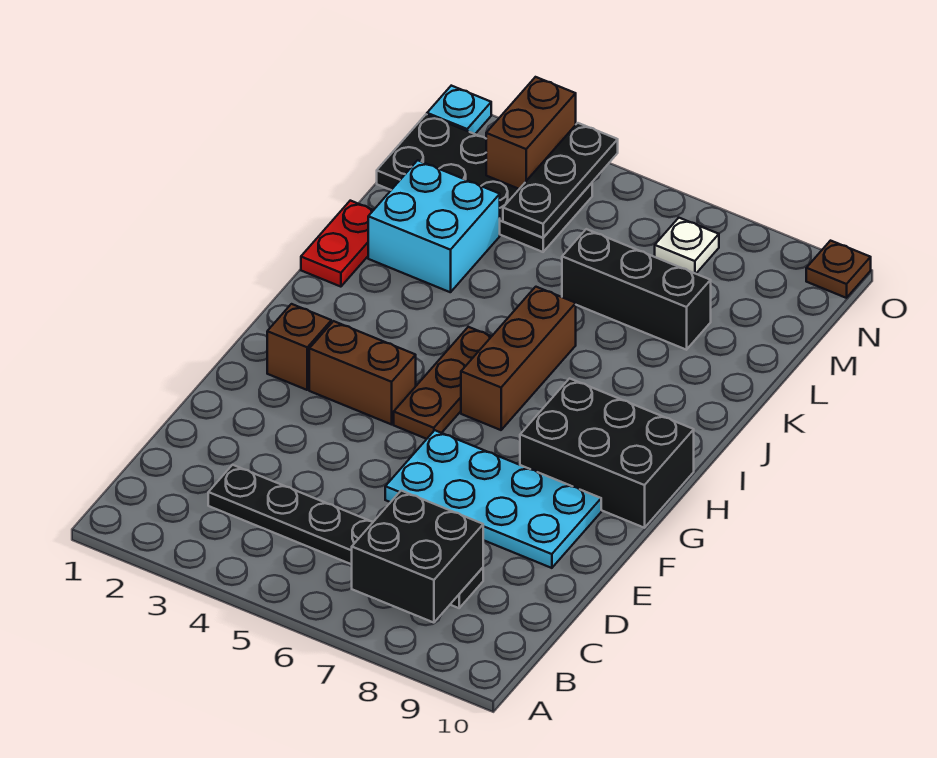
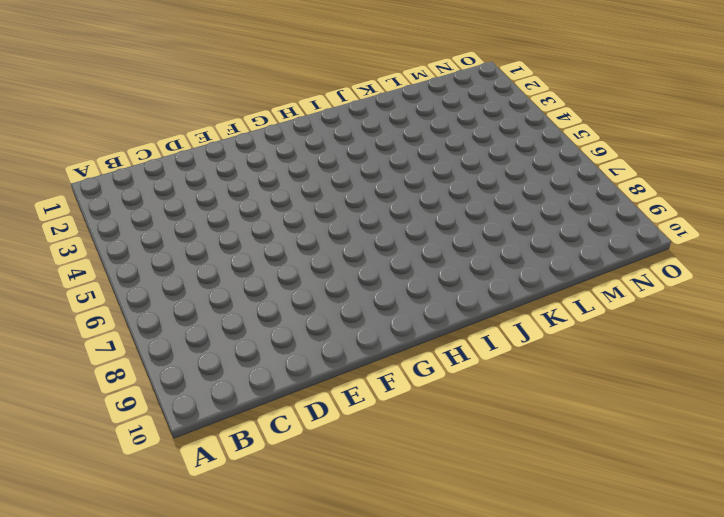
none -> black 1x6 plate [208,465,483,608]
none -> cyan 2x4 plate [385,430,601,568]
none -> brown 1x1 brick [267,304,331,390]

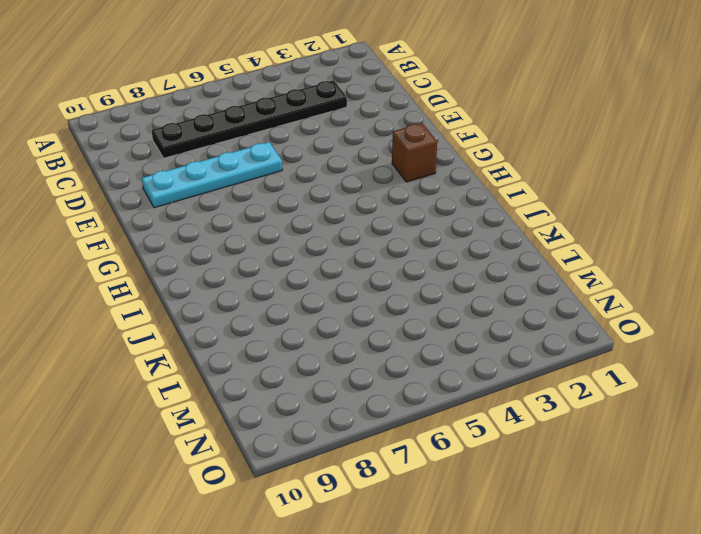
cyan 1x4 plate [142,142,282,208] -> cyan 2x4 plate [385,430,601,568]
none -> brown 1x2 brick [309,321,416,424]
none -> brown 1x3 plate [394,327,492,439]
none -> black 2x3 brick [520,379,694,528]

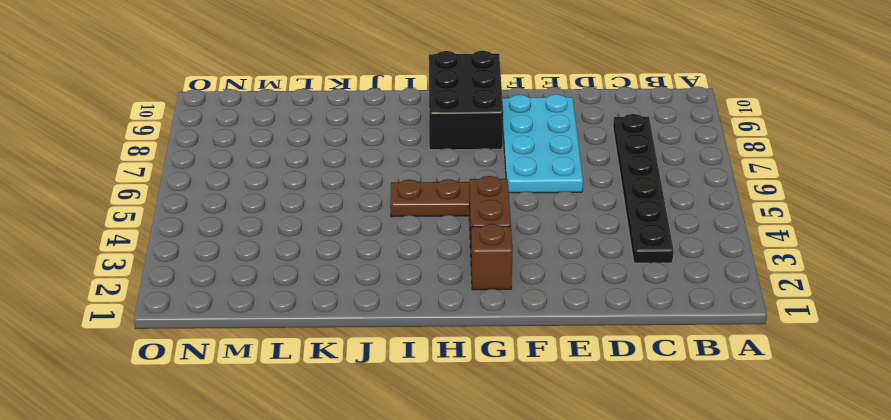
none -> brown 1x3 brick [461,287,576,430]
none -> red 1x2 plate [301,201,373,287]
none -> cyan 2x2 brick [368,160,500,292]

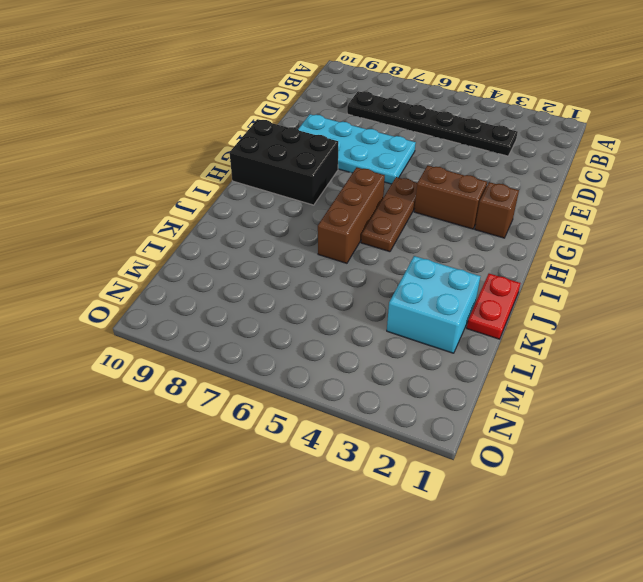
none -> black 1x3 brick [562,229,711,350]
none -> black 2x4 plate [377,114,592,252]
none -> white 1x1 plate [655,218,719,274]

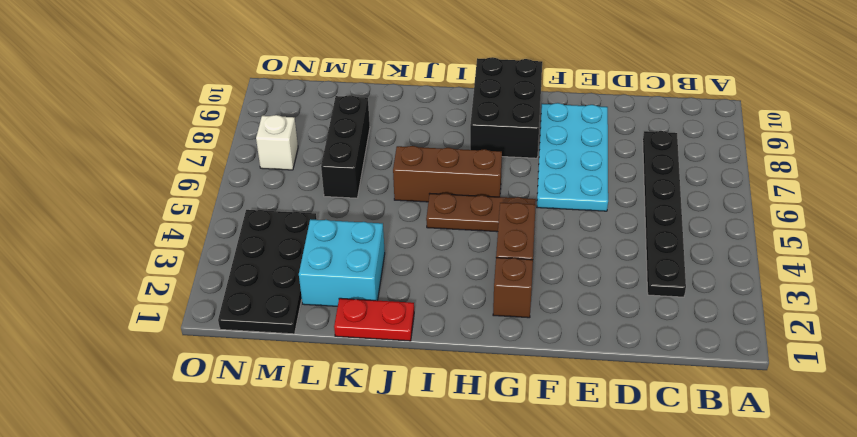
white 1x1 brick [256,115,298,170] -> white 1x1 plate [655,218,719,274]
none -> cyan 1x1 plate [427,86,491,134]
none -> brown 1x1 plate [806,241,871,298]
none -> black 2x2 brick [352,491,483,623]

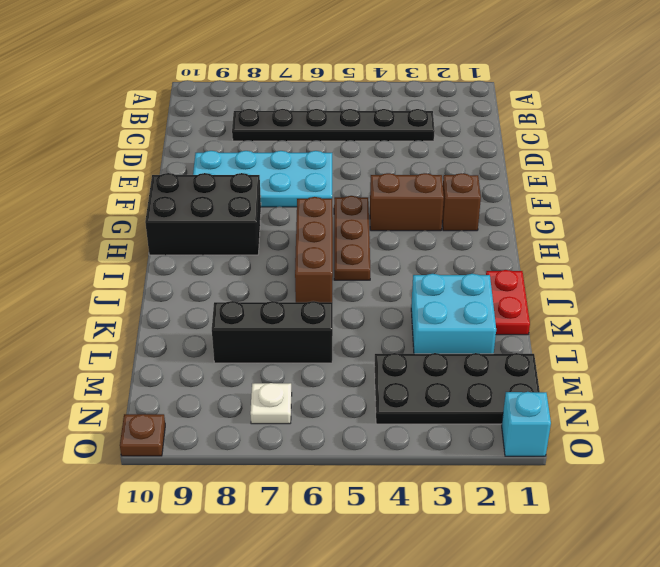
cyan 1x1 brick [502,392,551,456] -> cyan 1x1 plate [427,86,491,134]
none -> black 2x2 brick [352,491,483,623]
none -> black 1x3 plate [503,123,618,238]
none -> brown 1x2 brick [486,77,576,189]

